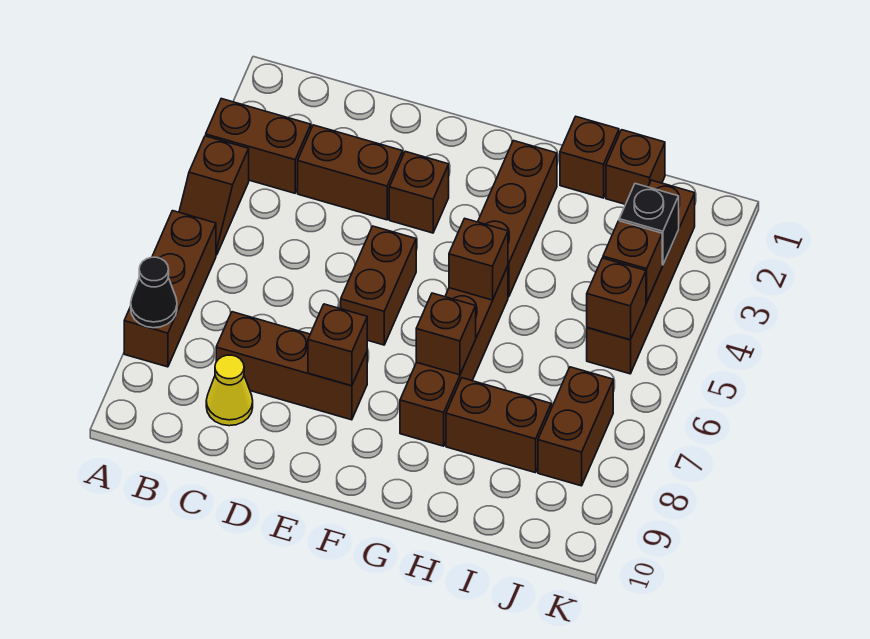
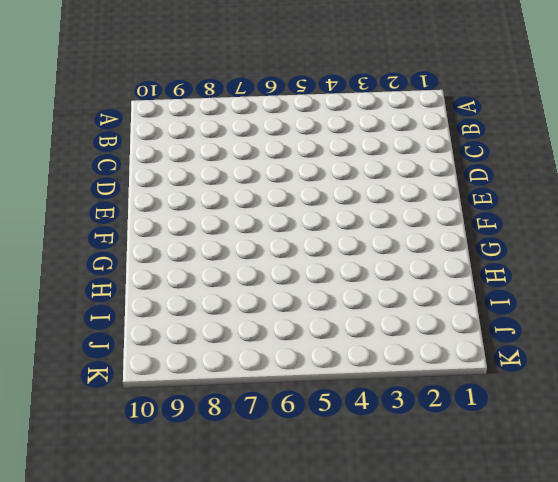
none -> brown 1x2 brick [206,99,311,193]
none -> brown 1x2 slope [179,136,249,255]
none -> brown 1x3 brick [124,211,216,367]

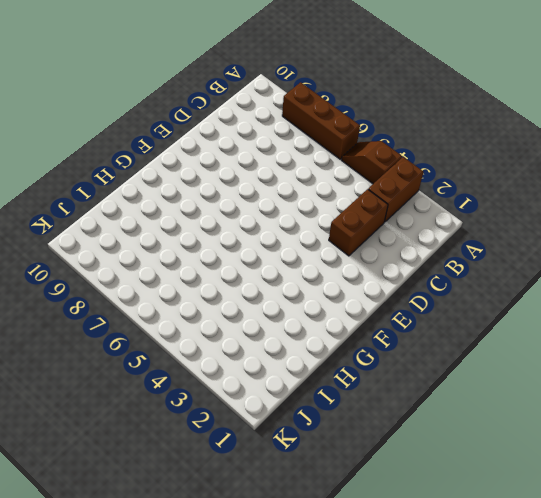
none -> brown 1x3 brick [216,312,367,420]
none -> yellow 1x1 cone [206,355,253,426]
none -> brown 1x1 brick [389,151,449,233]

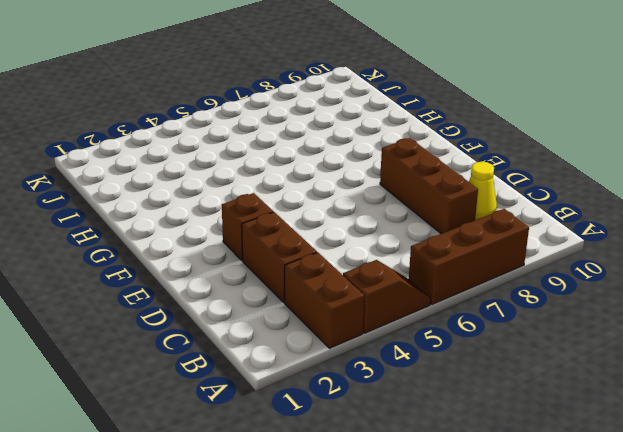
none -> brown 1x2 brick [341,226,416,345]
none -> brown 1x3 brick [478,141,557,297]
none -> brown 1x4 brick [400,266,508,446]

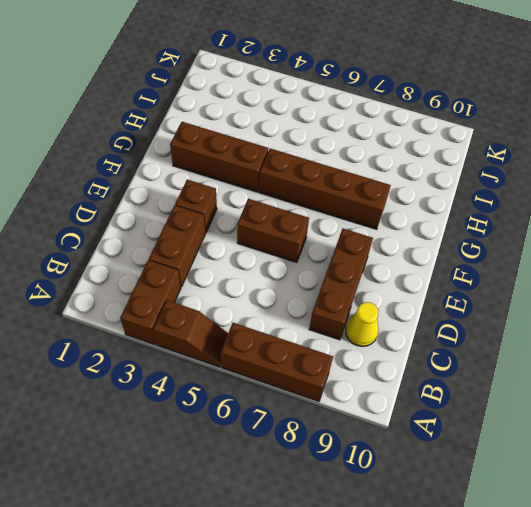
none -> brown 1x1 brick [560,117,619,198]
none -> brown 1x2 brick [446,378,551,473]
none -> brown 1x1 brick [606,130,665,204]

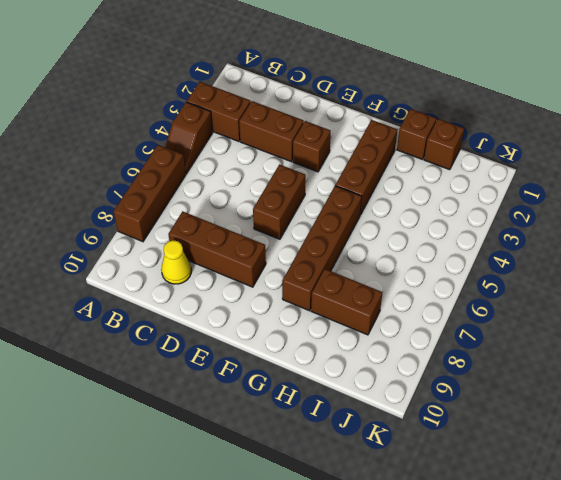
none -> brown 1x4 brick [587,180,695,374]
none -> brown 1x2 brick [538,367,613,486]
none -> black 1x1 cone [131,257,177,328]

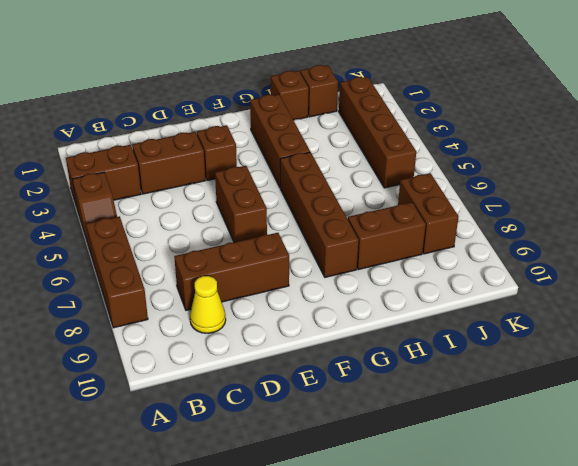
none -> black 1x1 cone [131,257,177,328]
none -> brown 1x1 brick [308,304,367,386]
none -> brown 1x1 brick [449,218,508,300]

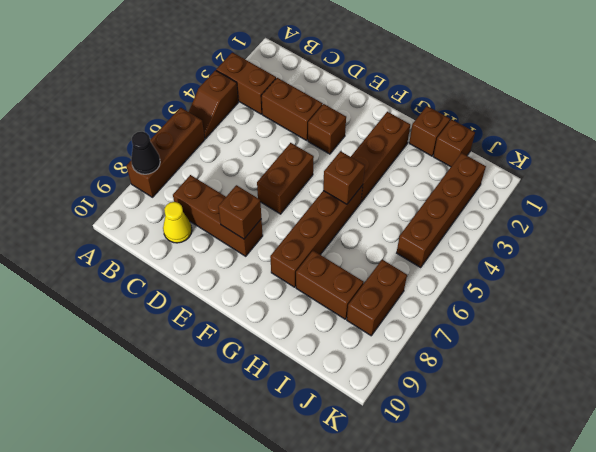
none -> brown 1x1 brick [416,293,476,375]
none -> black 1x1 brick [619,184,679,265]
none -> brown 1x1 brick [603,221,662,302]

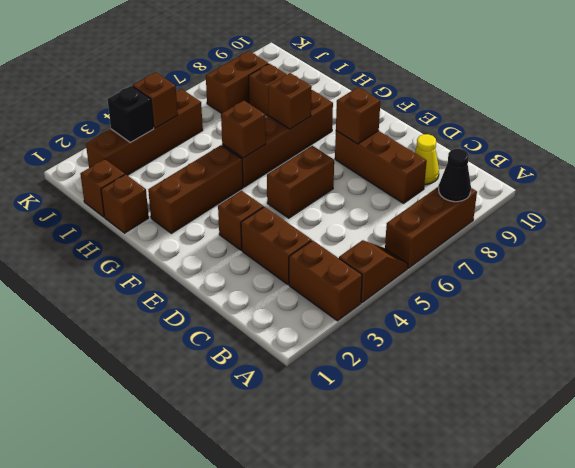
none -> brown 1x1 brick [587,258,646,340]

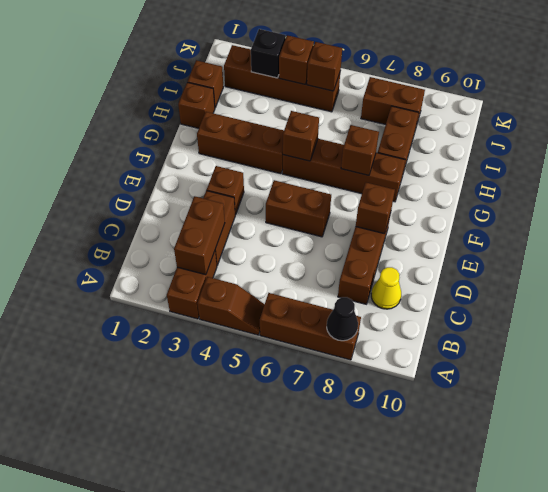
brown 1x2 brick [174,196,225,275] -> none

